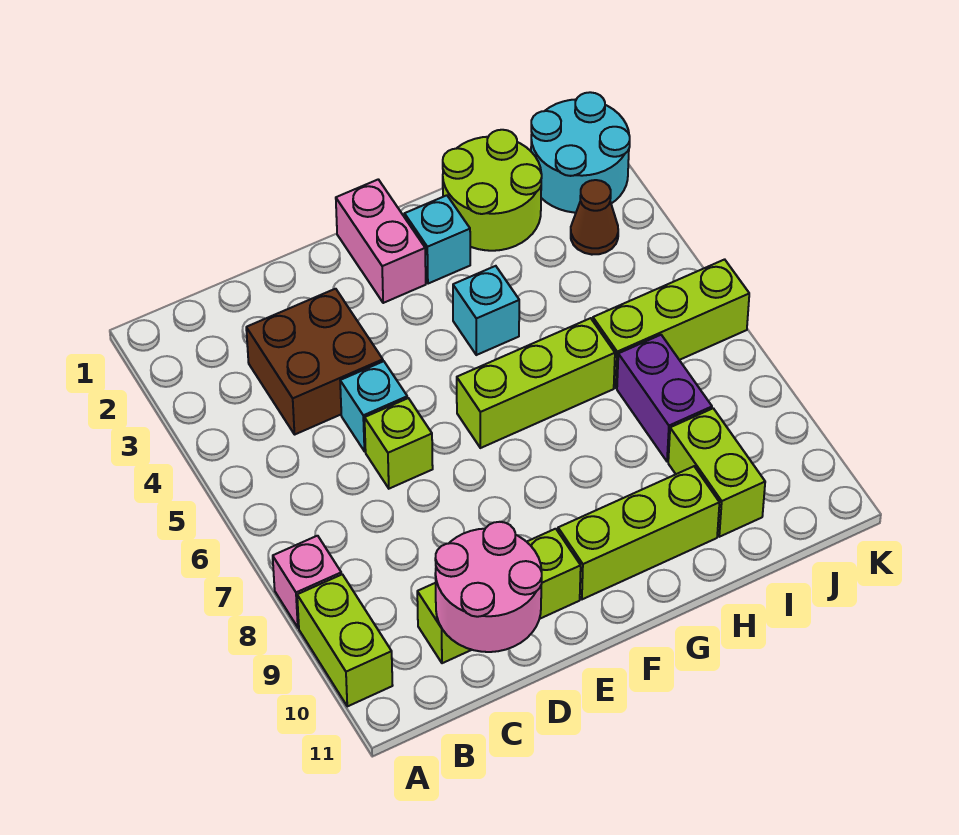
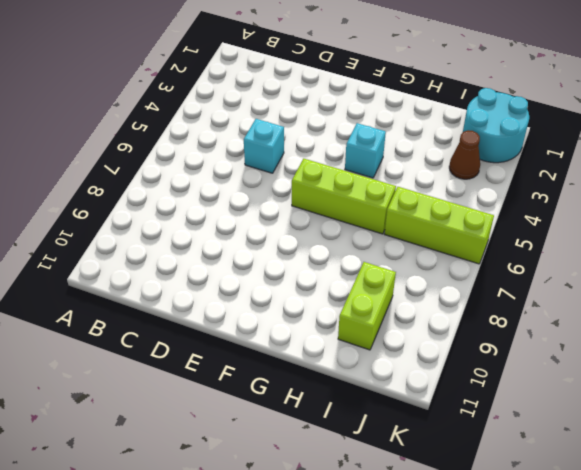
none -> pink 1x1 brick [273,536,341,628]
none -> lime 1x2 brick [297,574,393,706]
none -> brown 2x2 brick [246,289,383,434]

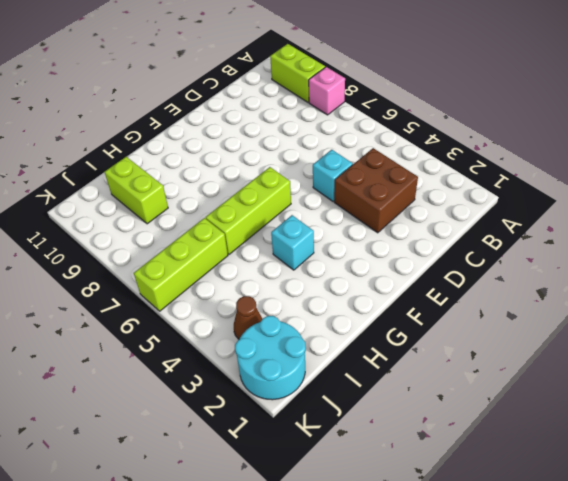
none -> lime 1x3 brick [417,529,581,663]
none -> lime 1x1 brick [365,398,433,489]
none -> pink 1x2 brick [336,179,426,303]

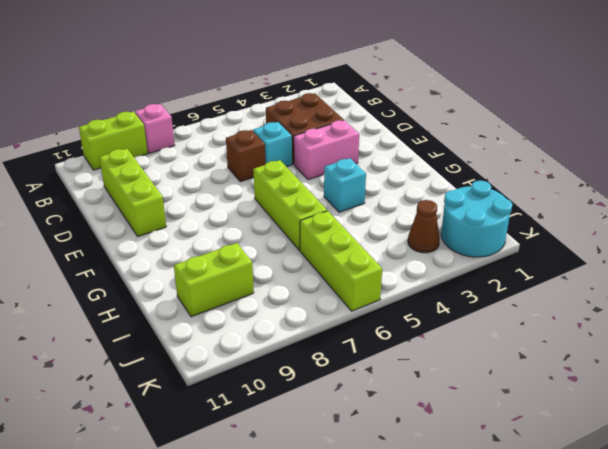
brown 1x1 brick [226,130,265,182] -> lime 1x1 brick [365,398,433,489]
pink 1x2 brick [294,120,359,180] -> pink 1x2 brick moved to [336,179,426,303]
none -> lime 1x3 brick [558,466,719,599]
none -> cyan 1x1 brick [404,195,470,284]
none -> lime 2x2 round brick [443,130,542,251]

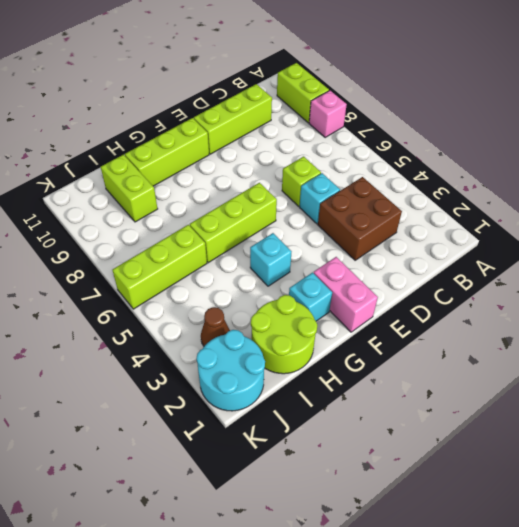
none -> purple 1x2 brick [617,335,712,462]
none -> pink 2x2 round brick [435,522,542,652]

